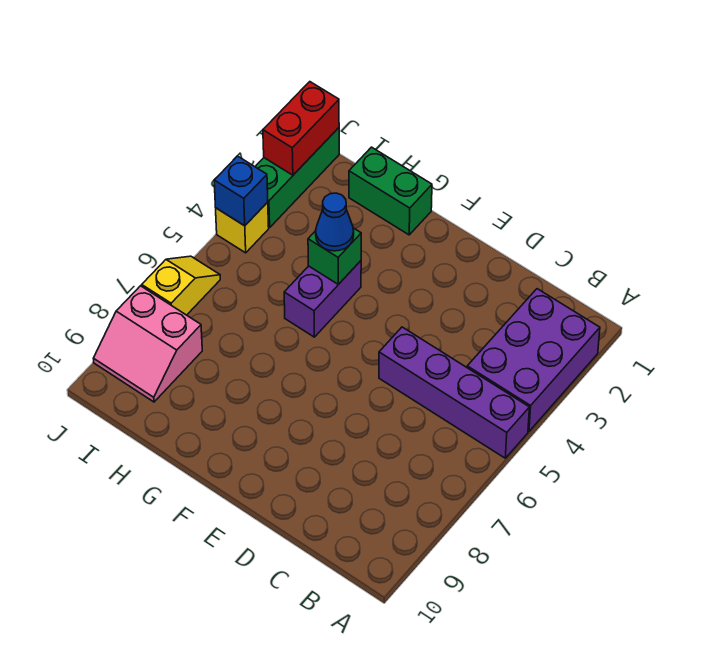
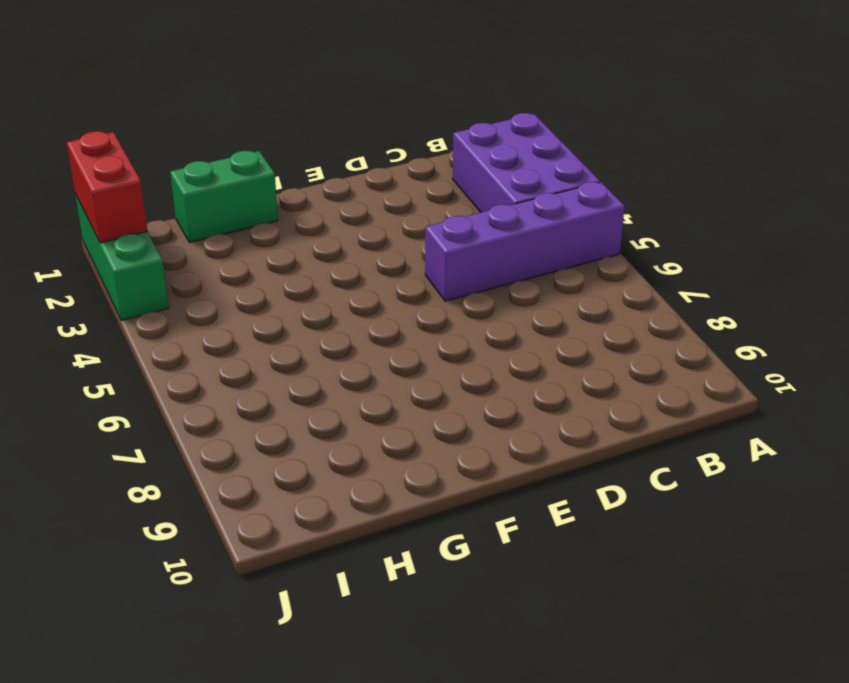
none -> purple 1x2 brick [284,261,361,337]
none -> pink 2x2 slope [93,286,202,402]
none -> yellow 1x1 brick [216,202,269,253]

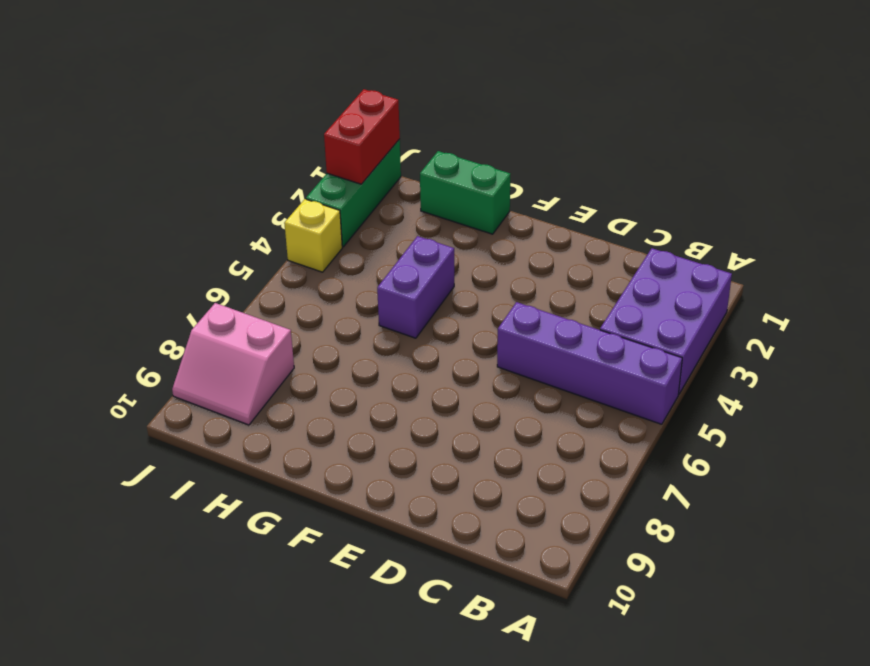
none -> yellow 1x2 slope [142,256,220,315]
none -> green 1x1 brick [308,228,361,284]
none -> blue 1x1 brick [214,156,268,226]

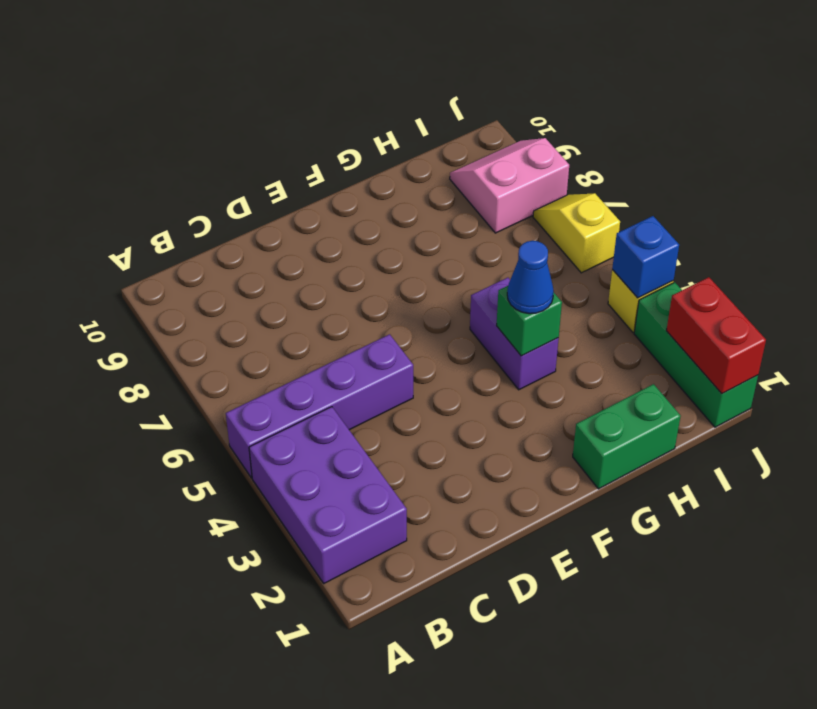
yellow 1x2 slope [533,193,620,273] -> yellow 1x2 slope turned to [142,256,220,315]

